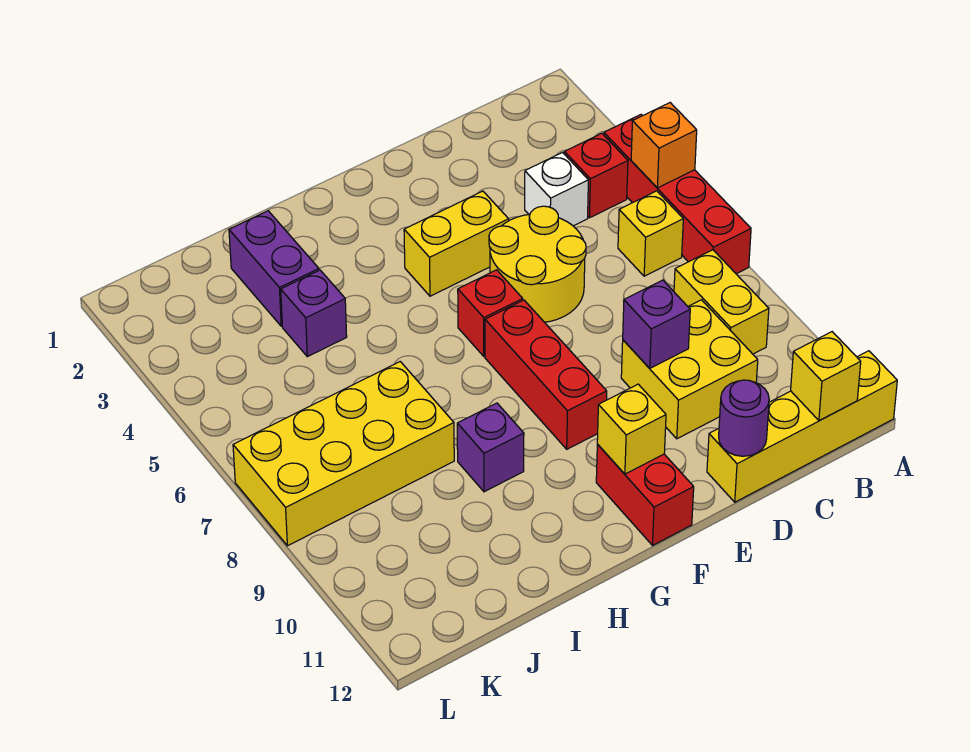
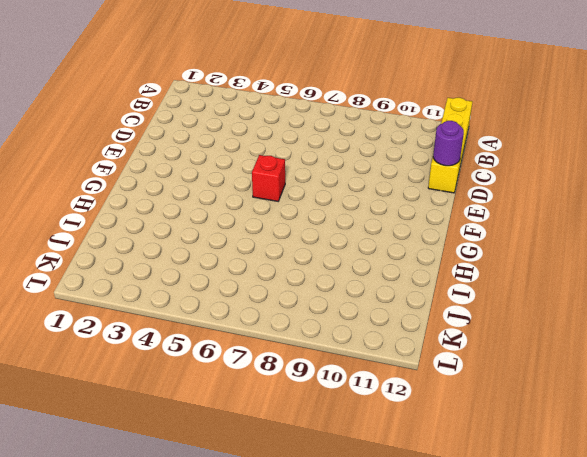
none -> red 1x4 brick [604,115,751,274]
none -> red 1x1 brick [564,133,628,218]
none -> yellow 1x1 brick [618,191,683,276]

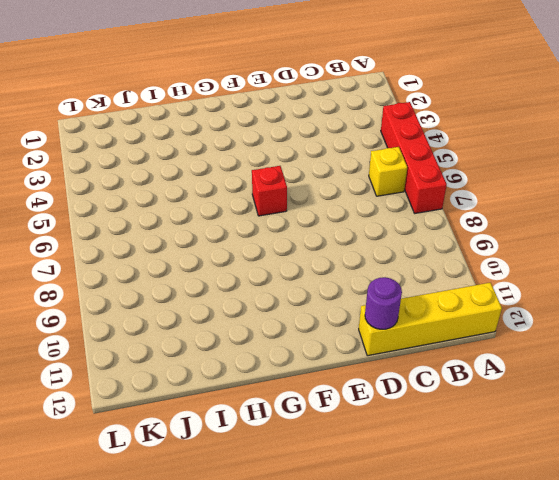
none -> red 1x1 brick [564,133,628,218]
none -> yellow 1x2 brick [674,250,769,354]
none -> white 1x1 brick [525,153,588,226]

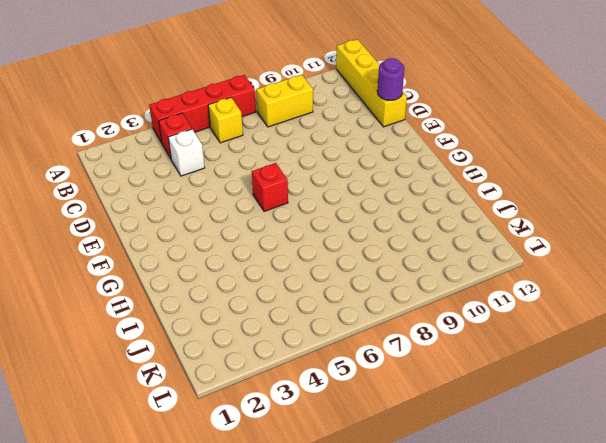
none -> yellow 2x2 brick [621,300,758,439]
none -> yellow 2x2 round brick [489,206,586,322]
none -> yellow 1x2 brick [404,191,509,296]

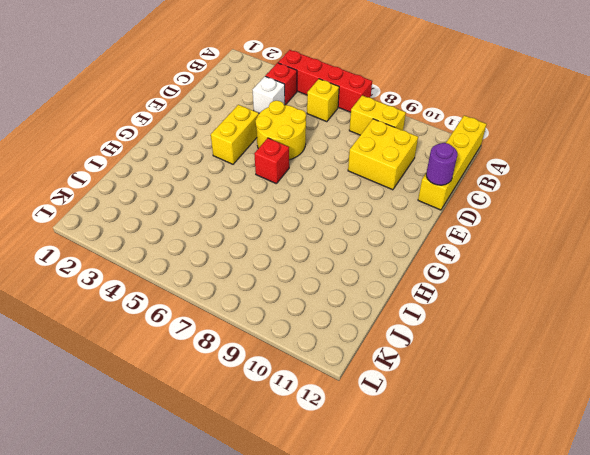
none -> red 1x3 brick [485,300,607,449]
none -> red 1x2 brick [596,444,694,545]
none -> purple 1x1 brick [457,403,524,492]

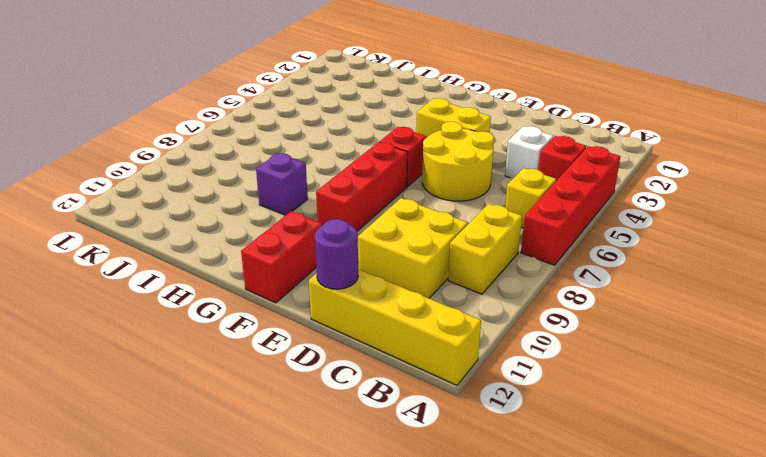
none -> purple 1x2 brick [229,211,319,326]
none -> purple 1x1 brick [281,270,347,357]
none -> yellow 2x4 brick [233,362,454,546]

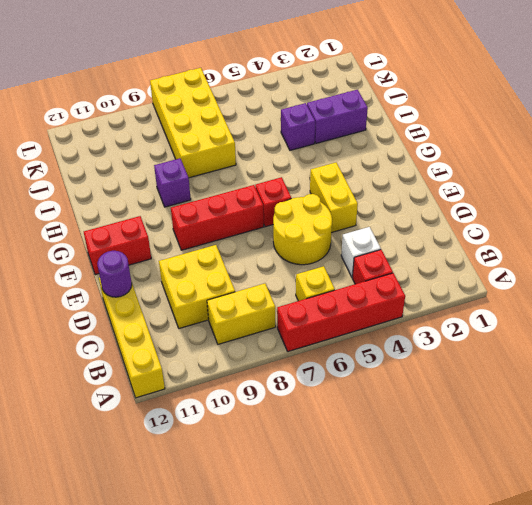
none -> orange 1x1 brick [631,103,697,188]
none -> yellow 1x1 brick [791,332,861,420]
none -> purple 1x1 brick [623,280,690,368]

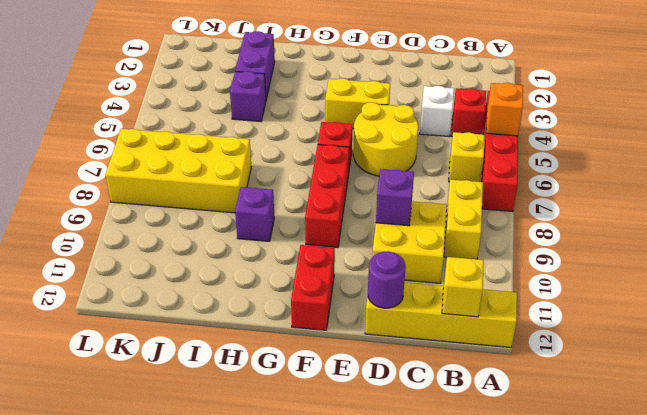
none -> yellow 1x1 brick [597,384,666,474]

